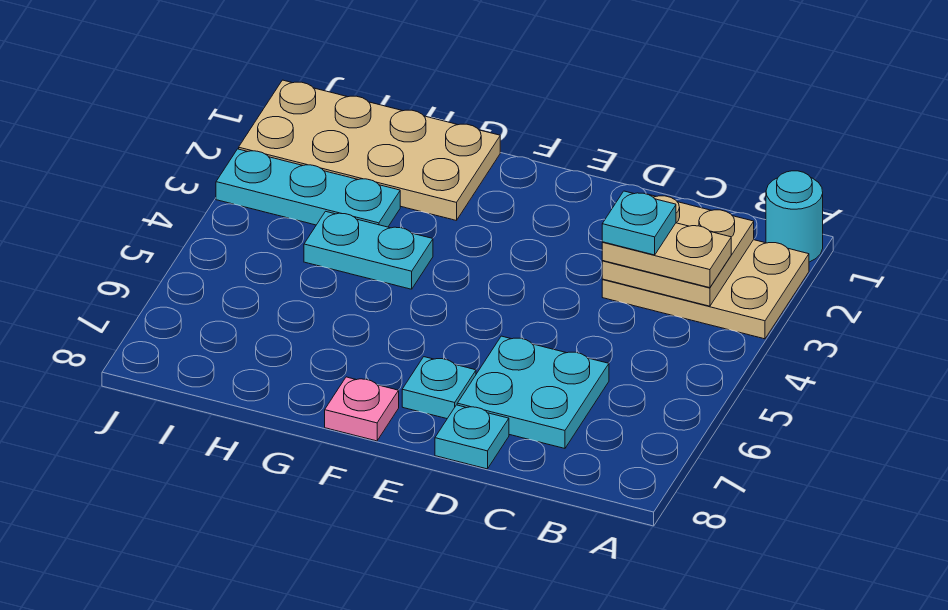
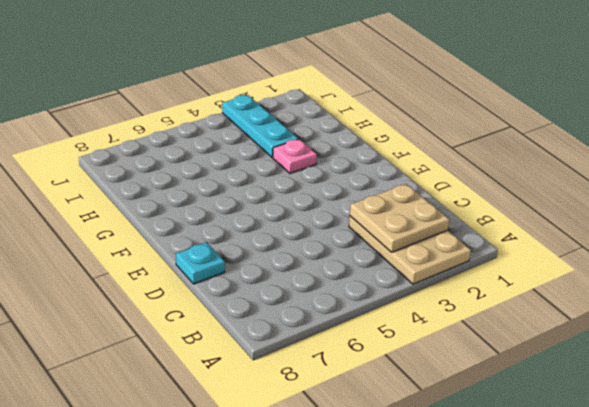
pink 1x1 plate [273,139,317,174] -> pink 1x1 plate moved to [325,377,399,441]
none -> cyan 1x1 round brick [766,171,823,262]
none -> cyan 2x2 plate [457,336,609,448]
none -> cyan 1x1 plate [402,357,476,419]

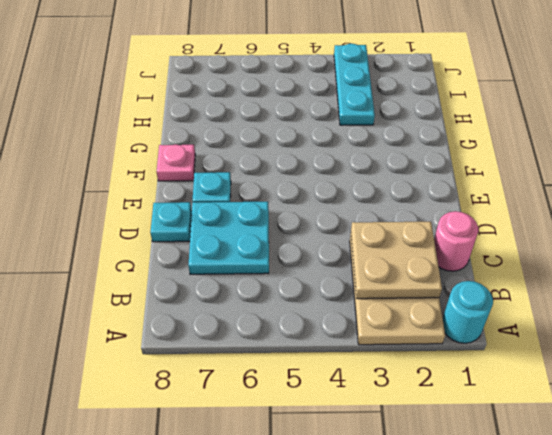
pink 1x1 round brick [434,211,478,271] -> none
none -> tan 2x4 plate [239,80,500,221]
none -> cyan 1x2 plate [304,211,433,289]
none -> tan 1x2 plate [602,223,731,288]

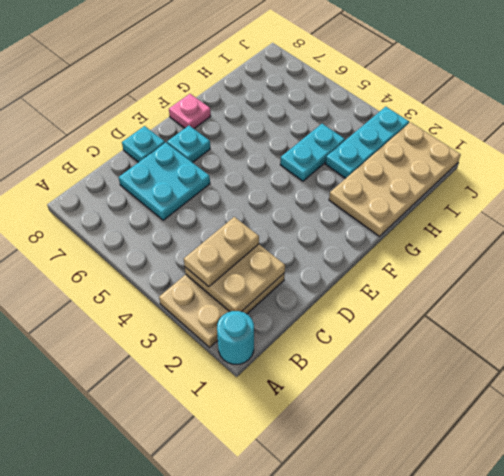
none -> cyan 1x1 plate [602,191,676,255]

